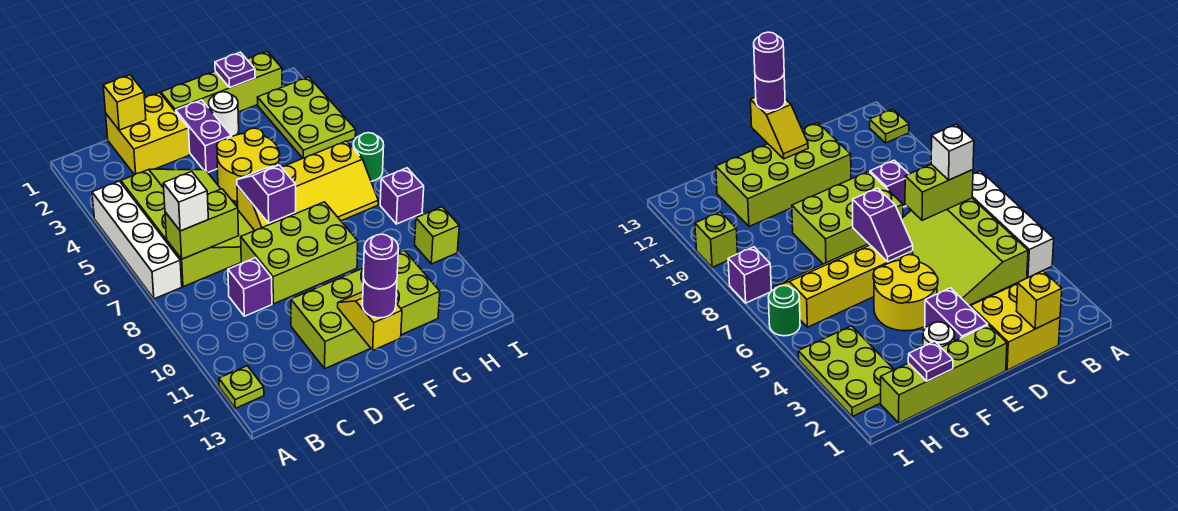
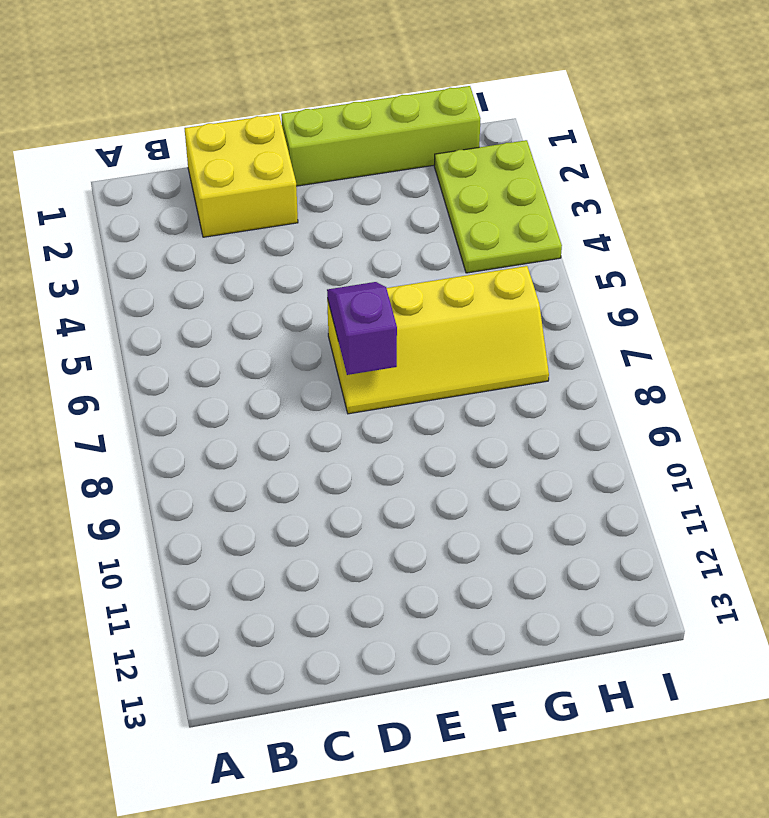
none -> white 1x4 brick [92,181,182,299]
none -> lime 1x1 plate [219,366,264,408]
none -> lime 3x4 slope [121,169,255,287]

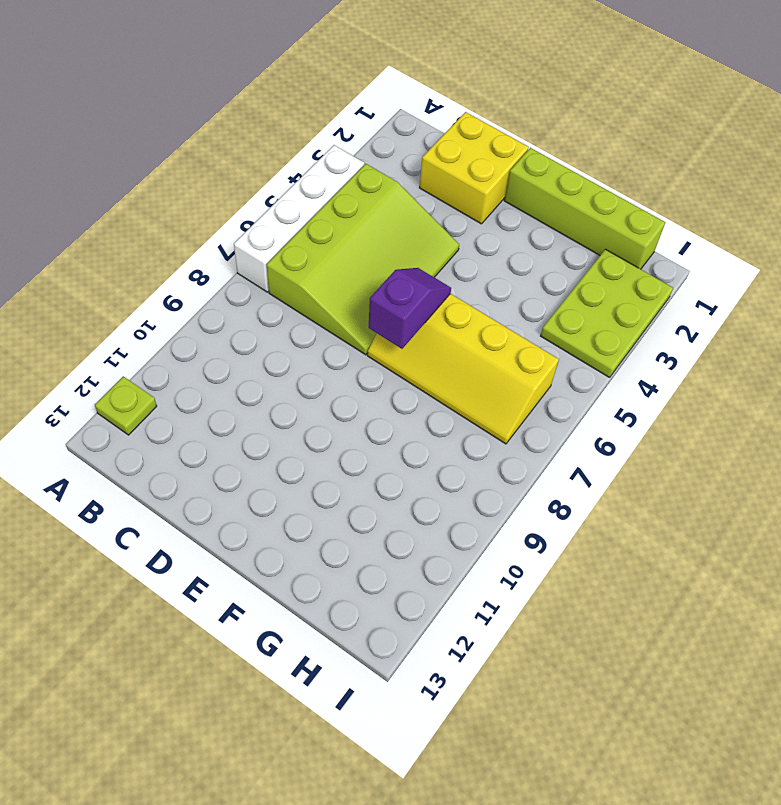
none -> purple 1x1 brick [228,258,272,316]
none -> lime 2x3 brick [241,202,358,304]
none -> lime 2x4 brick [291,251,440,368]

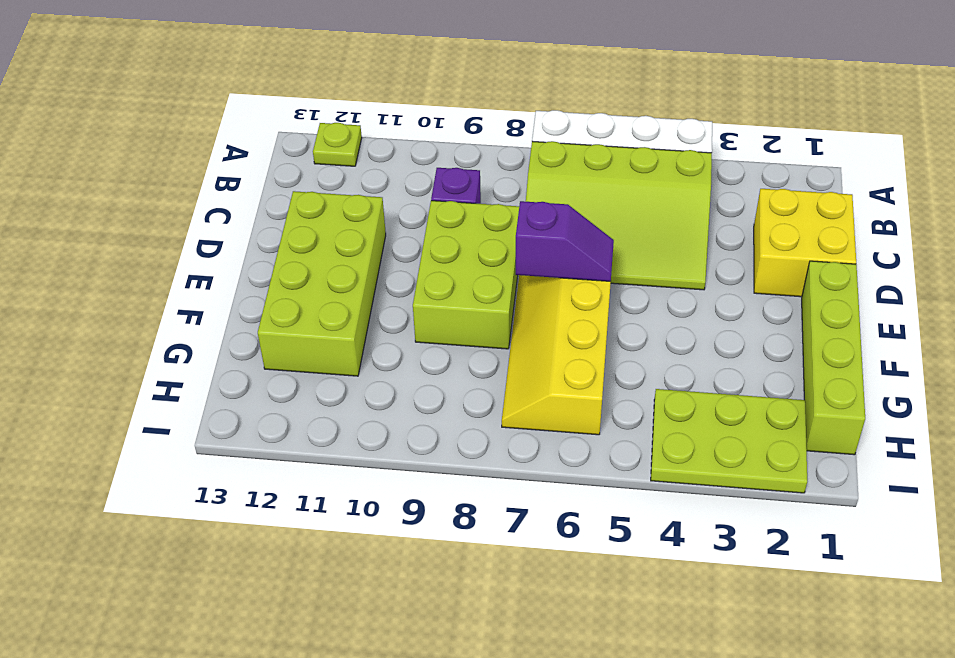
none -> purple 1x2 brick [176,100,232,172]
none -> yellow 2x2 round brick [217,128,280,202]
none -> white 1x1 round brick [209,92,239,136]

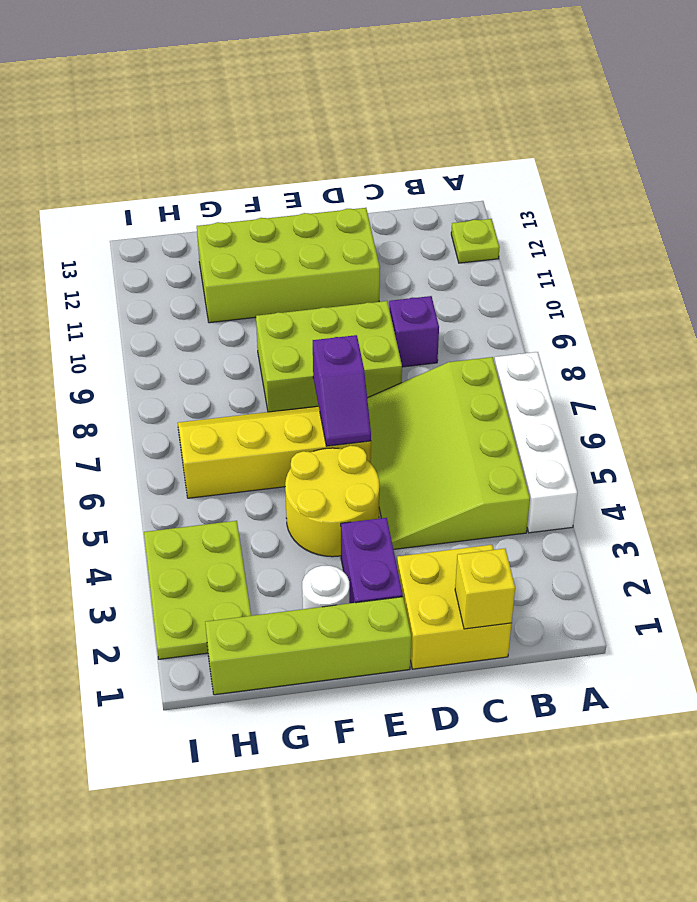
none -> green 1x1 round brick [353,133,384,181]
none -> purple 1x1 brick [380,168,424,224]
none -> lime 1x1 brick [415,207,459,264]

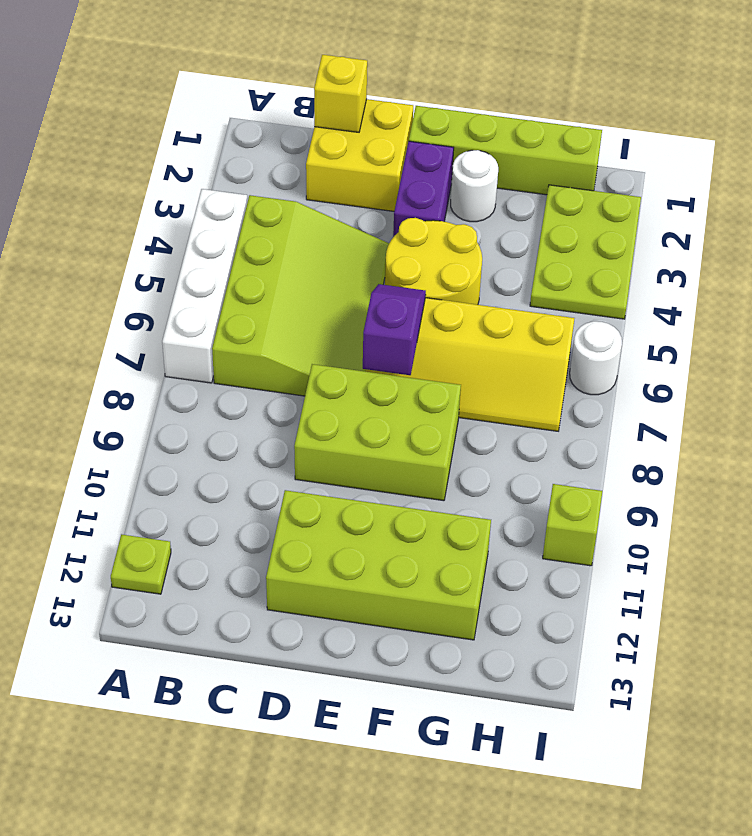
white 1x1 round brick [570,321,622,395] -> green 1x1 round brick [353,133,384,181]
none -> purple 1x1 brick [228,258,272,316]
none -> purple 1x1 brick [380,168,424,224]
none -> lime 1x2 brick [165,189,239,259]

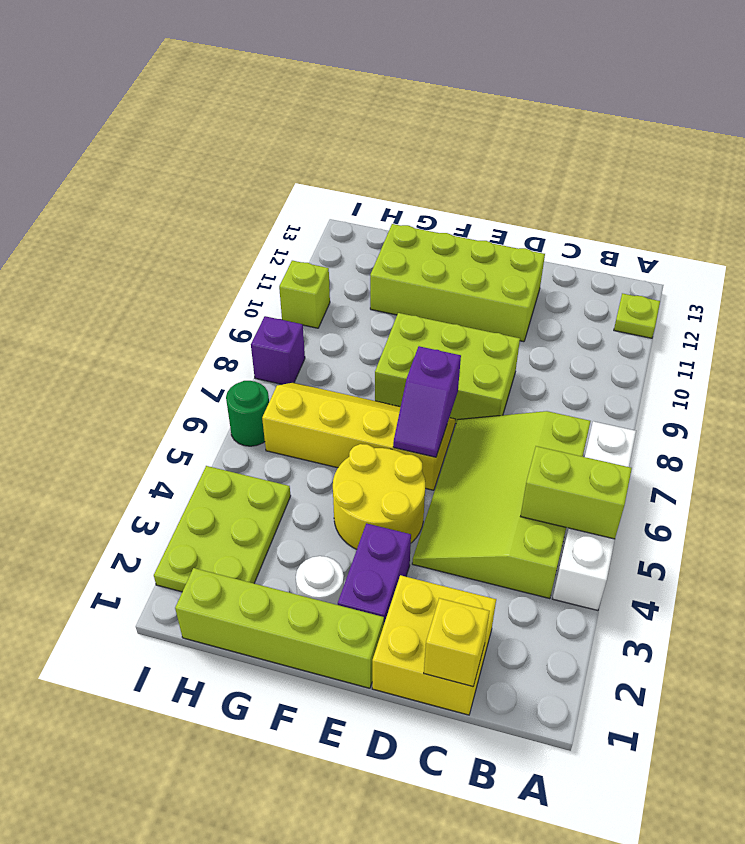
lime 1x2 brick [521,446,632,539] -> lime 1x2 brick moved to [165,189,239,259]
none -> purple 1x1 brick [228,258,272,316]
none -> yellow 1x2 slope [338,292,402,350]
none -> purple 1x1 plate [215,52,255,87]

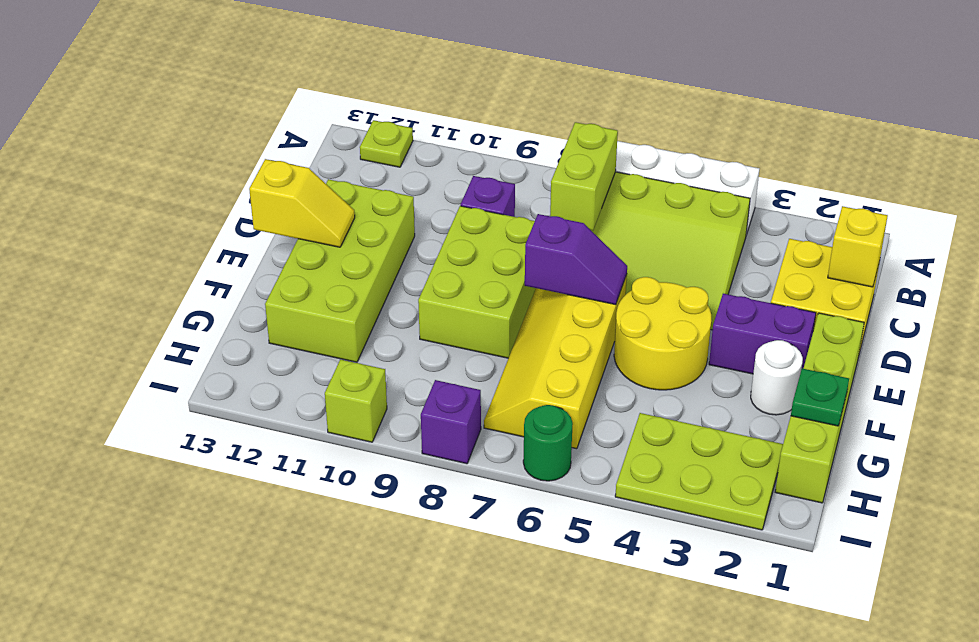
green 1x1 plate [791,369,849,426] -> purple 1x1 plate [215,52,255,87]
none -> white 1x1 brick [163,171,208,231]
none -> purple 1x1 round brick [363,277,397,318]
none -> purple 1x1 round brick [363,234,399,289]

